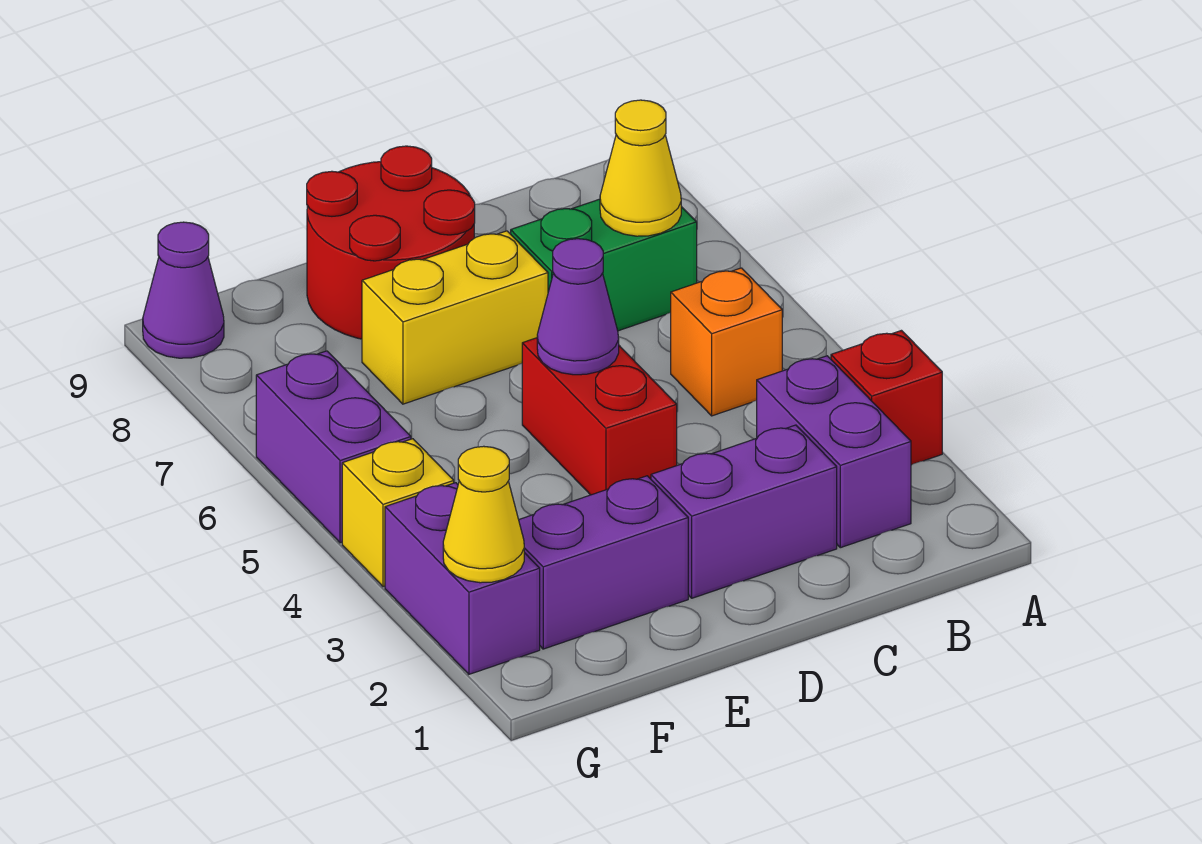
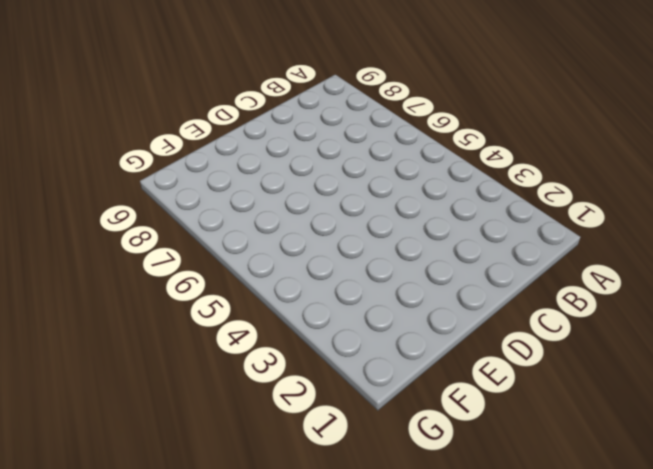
none -> red 1x1 brick [831,331,942,465]
none -> purple 1x2 brick [757,356,911,548]
none -> orange 1x1 brick [671,268,782,416]

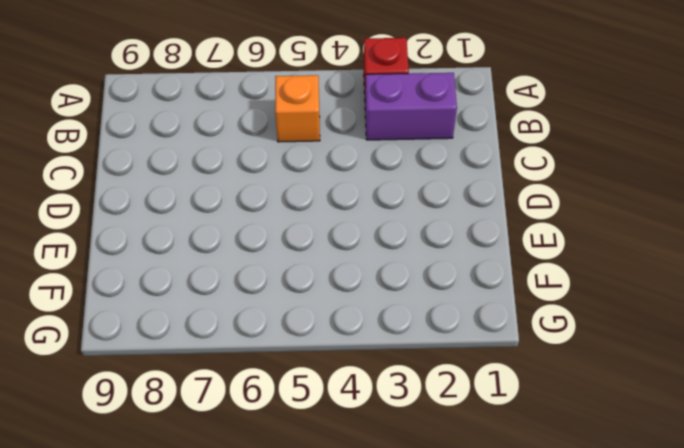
none -> green 1x2 brick [511,199,697,331]
none -> purple 1x2 brick [651,425,837,598]
none -> red 1x2 brick [522,338,677,495]

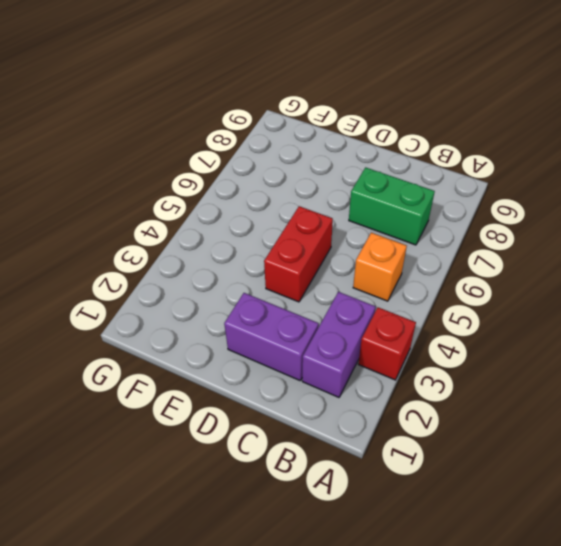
none -> yellow 1x2 brick [362,231,548,404]
none -> red 2x2 round brick [307,146,475,339]
none -> purple 1x2 brick [519,476,688,649]

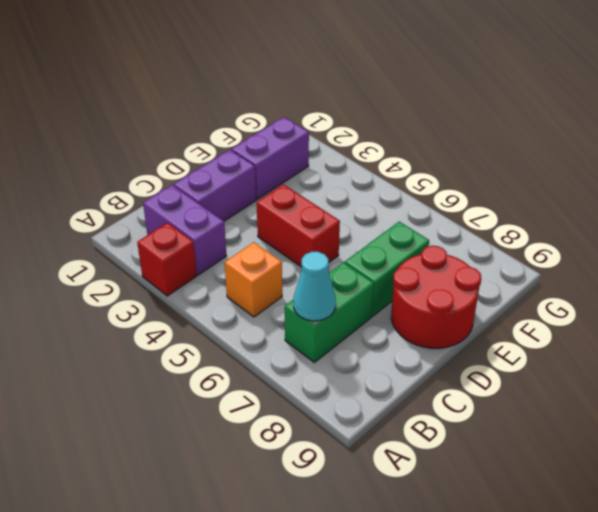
cyan 1x1 cone [294,252,336,321] -> yellow 1x1 cone [600,100,681,236]
green 1x2 brick [345,222,429,316] -> yellow 1x2 brick [362,231,548,404]
none -> purple 1x2 brick [385,483,540,674]
none -> yellow 1x1 brick [342,439,454,587]
none -> purple 1x2 brick [256,351,411,543]

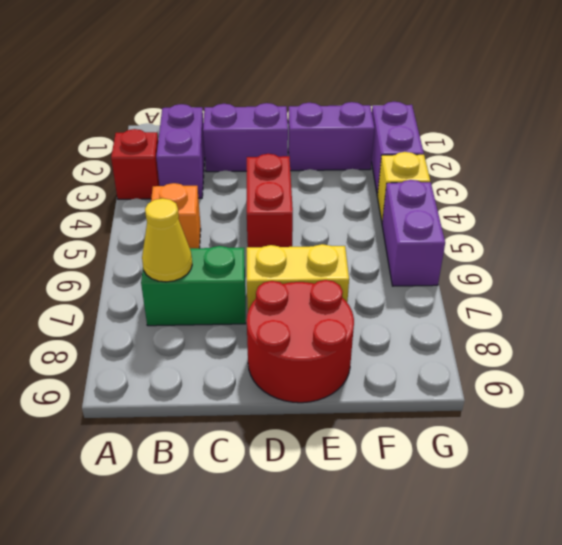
none -> purple 1x1 cone [143,222,224,358]
none -> purple 1x1 cone [537,239,619,375]
none -> yellow 1x1 cone [443,446,524,583]

